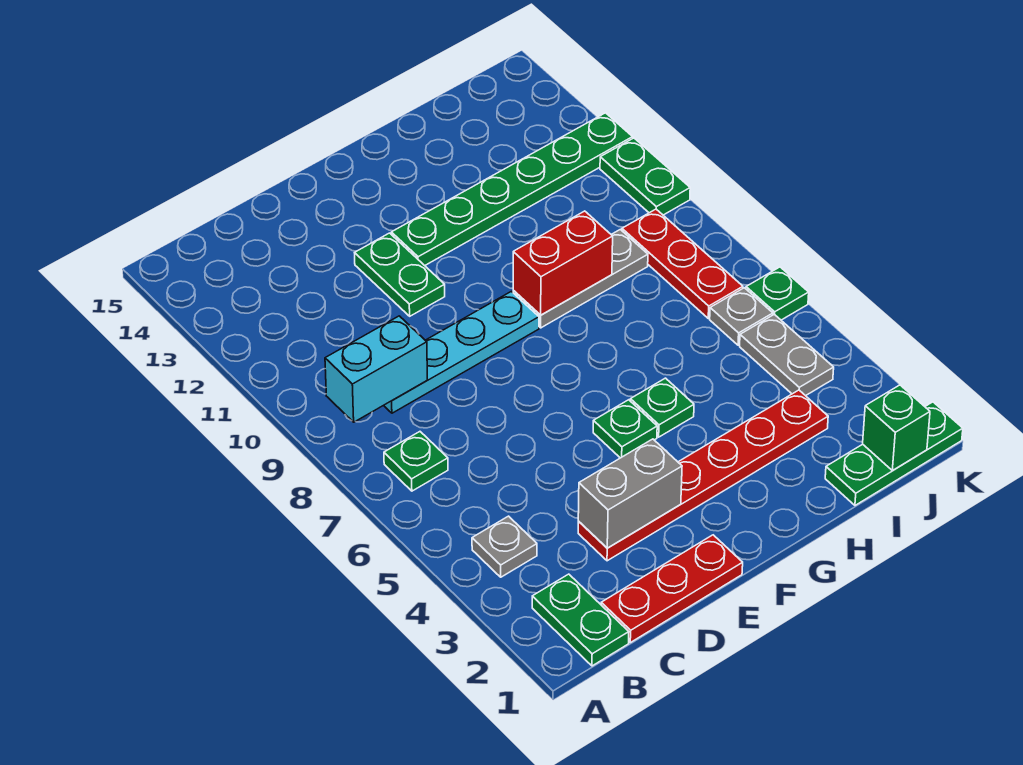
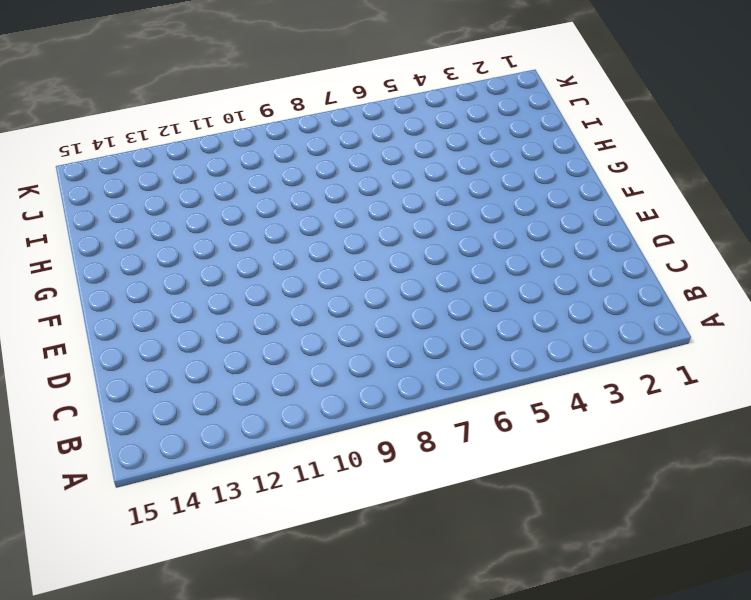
none -> green 1x2 plate [532,574,629,666]
none -> grey 1x1 plate [472,516,537,577]
none -> green 1x1 plate [384,432,448,491]

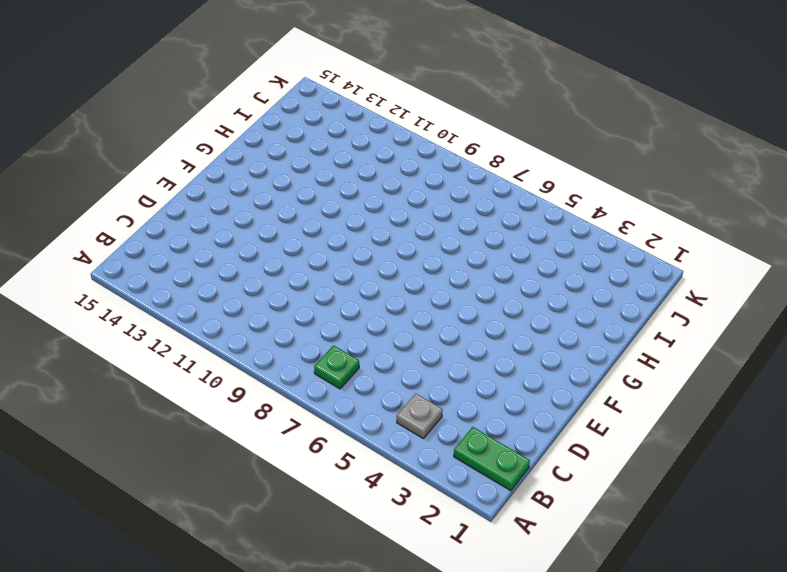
none -> red 1x3 plate [601,535,743,643]
none -> cyan 1x4 plate [384,291,539,413]
none -> red 1x6 plate [578,390,828,561]

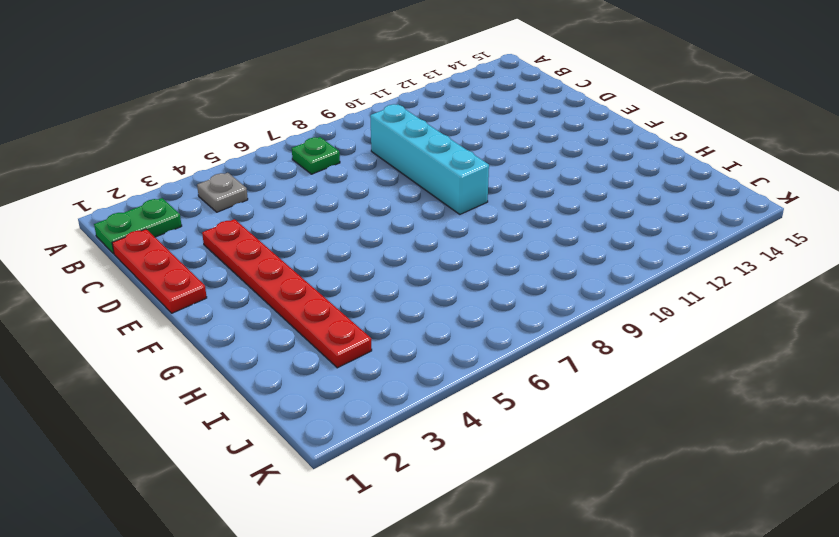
cyan 1x4 brick [370,104,489,214] -> cyan 1x4 plate [384,291,539,413]
none -> green 1x2 plate [355,233,445,316]
none -> green 1x1 plate [593,400,657,458]
none -> green 1x6 plate [391,113,633,266]

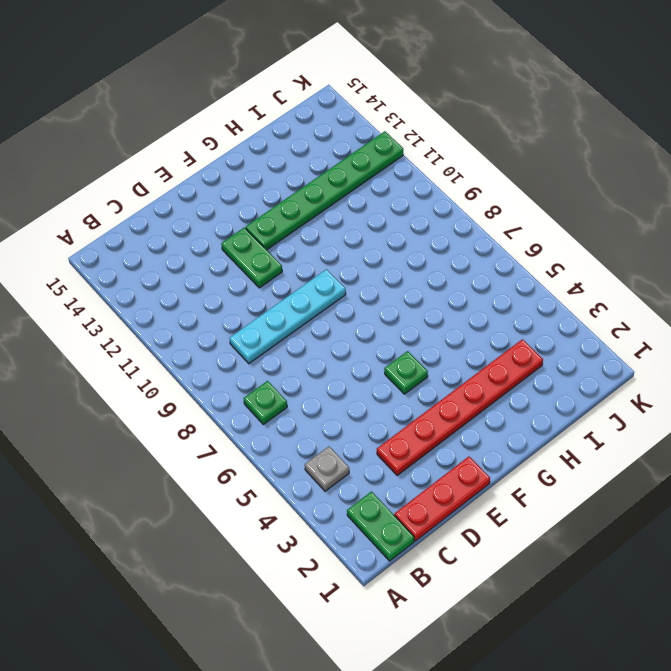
none -> green 1x1 plate [630,378,694,437]
none -> grey 1x3 plate [513,229,648,328]
none -> green 1x3 plate [825,402,963,505]

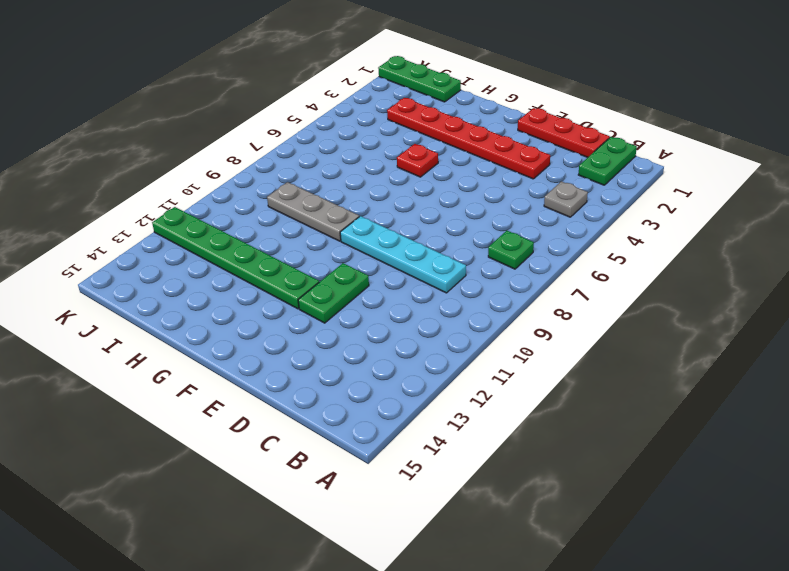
red 1x1 plate [397,144,438,177] -> green 1x1 plate [630,378,694,437]
none -> green 1x1 plate [593,400,657,458]
none -> grey 1x2 plate [740,314,834,396]
none -> grey 1x1 plate [710,288,773,345]

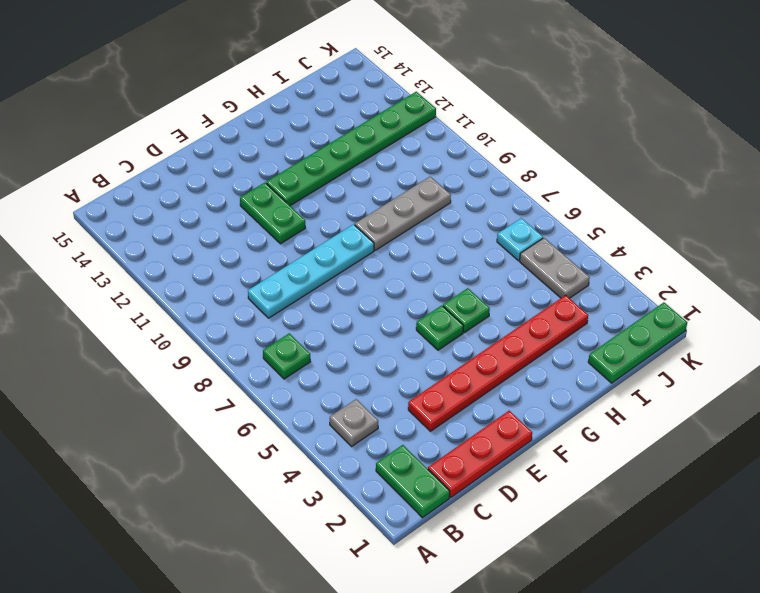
cyan 1x1 plate [497,218,543,261] -> grey 1x1 plate [710,288,773,345]
none -> red 1x3 plate [622,209,743,318]
none -> green 1x1 plate [746,267,809,320]
none -> green 1x2 plate [600,138,690,215]

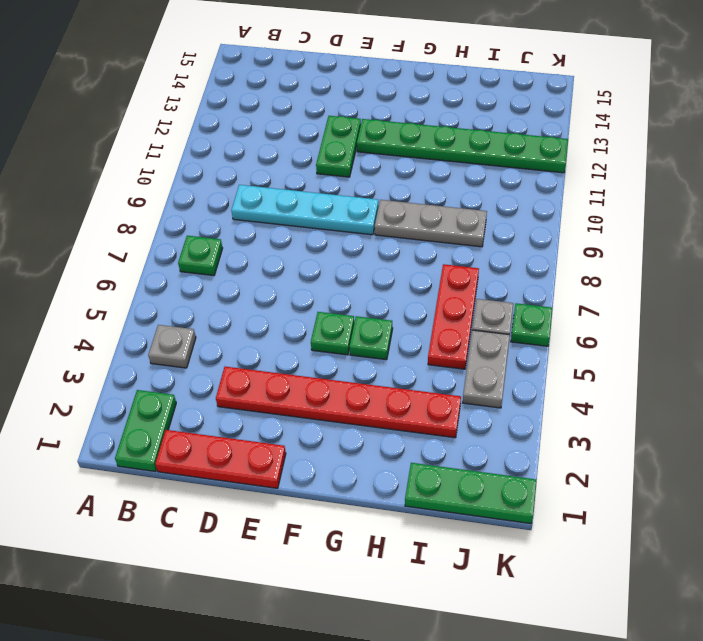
red 1x3 plate [428,264,479,369] -> red 1x3 plate moved to [622,209,743,318]
none -> green 1x2 plate [600,138,690,215]
none -> cyan 1x2 brick [325,316,427,422]
none -> grey 1x2 brick [578,439,682,548]

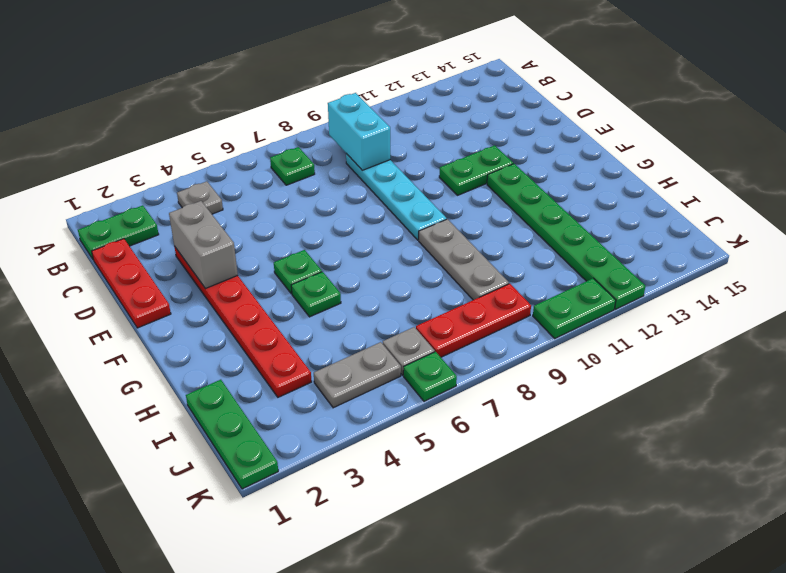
none -> red 1x2 brick [513,211,613,315]
none -> green 1x1 brick [863,385,930,470]

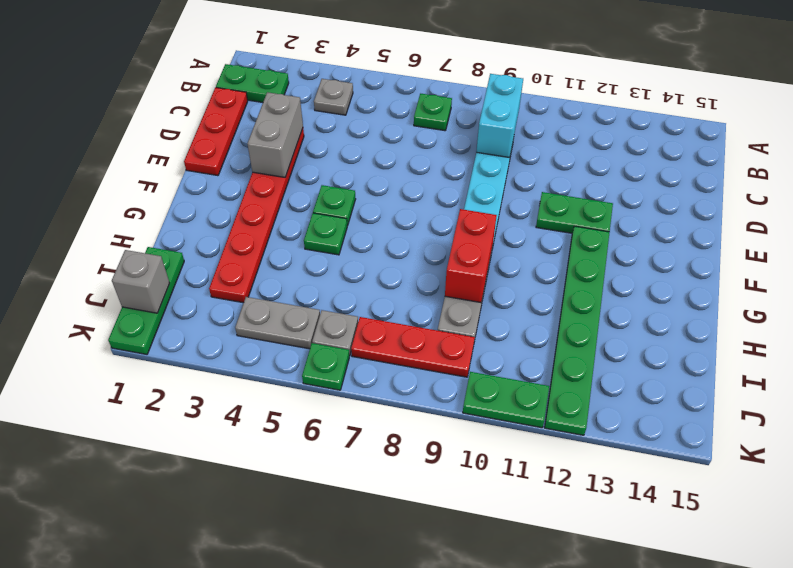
grey 1x1 brick [112,250,170,313] -> green 1x1 brick [863,385,930,470]

